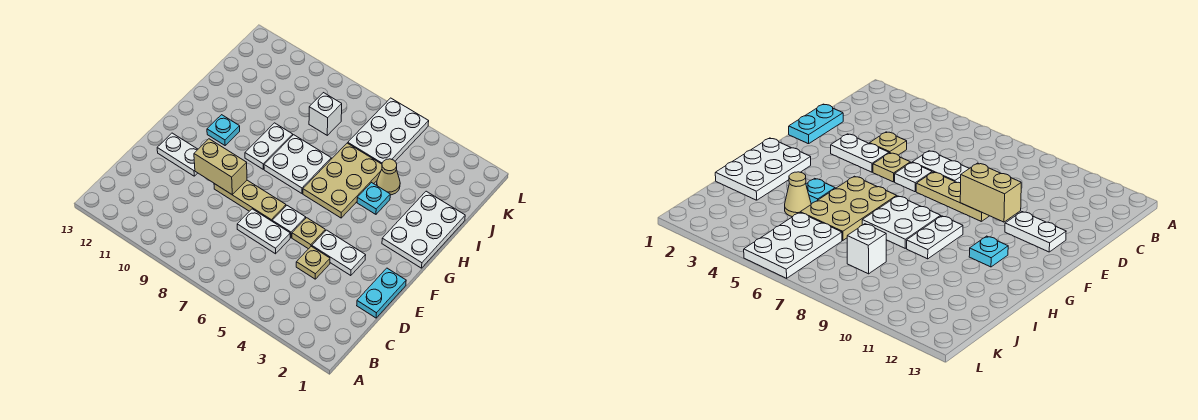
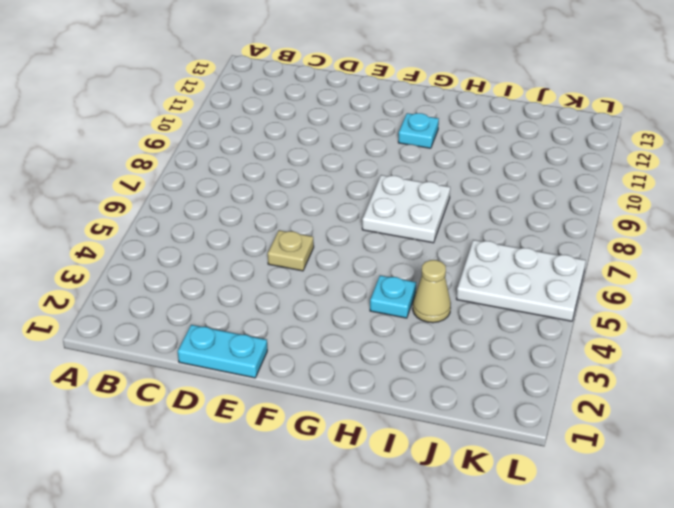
none -> tan 1x1 plate [296,246,330,279]
none -> white 1x2 plate [237,209,290,254]
none -> white 1x2 plate [312,230,366,276]

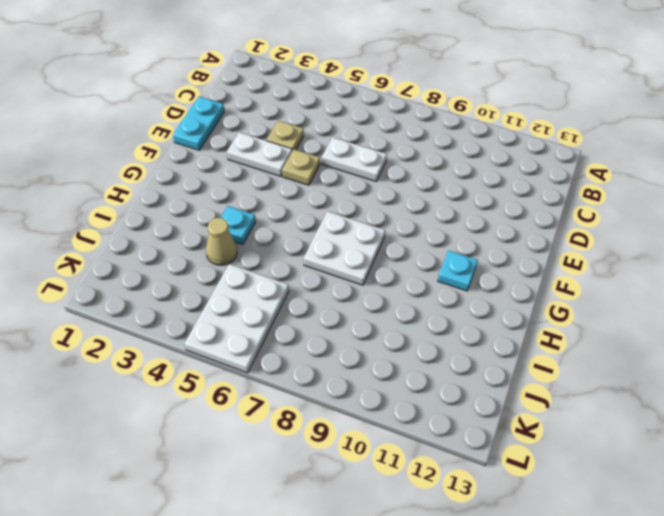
none -> white 1x1 plate [272,206,306,237]
none -> tan 1x3 plate [214,180,286,221]
none -> white 1x2 plate [157,133,198,176]

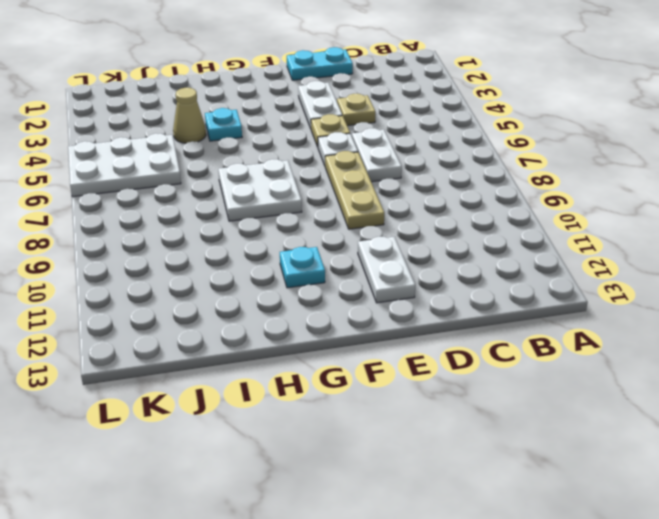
none -> white 2x3 plate [382,191,465,268]
none -> tan 2x3 plate [303,143,382,218]
none -> white 1x2 plate [245,123,293,169]

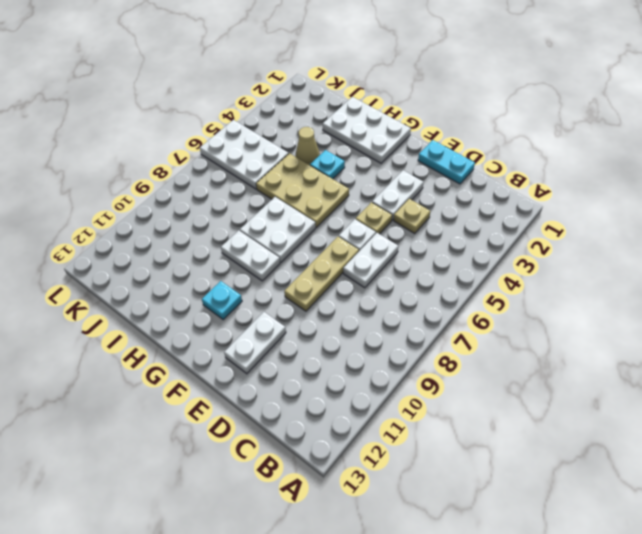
none -> white 1x1 brick [309,93,342,135]
none -> tan 1x2 brick [194,139,247,194]

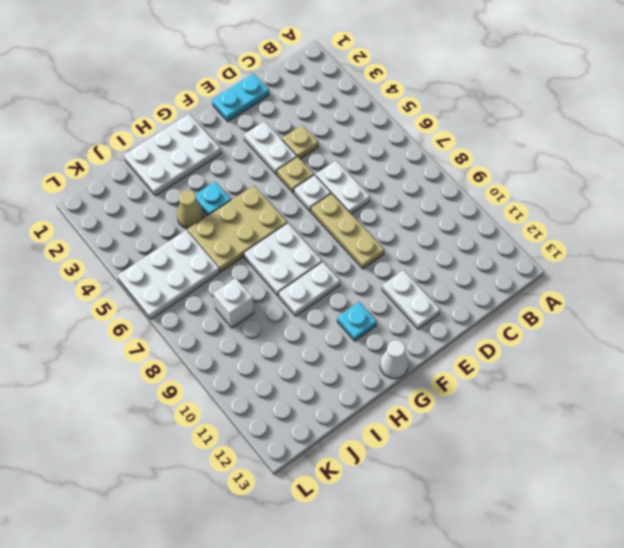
white 1x1 cone [380,340,408,379] -> none
none -> tan 1x2 brick [194,139,247,194]

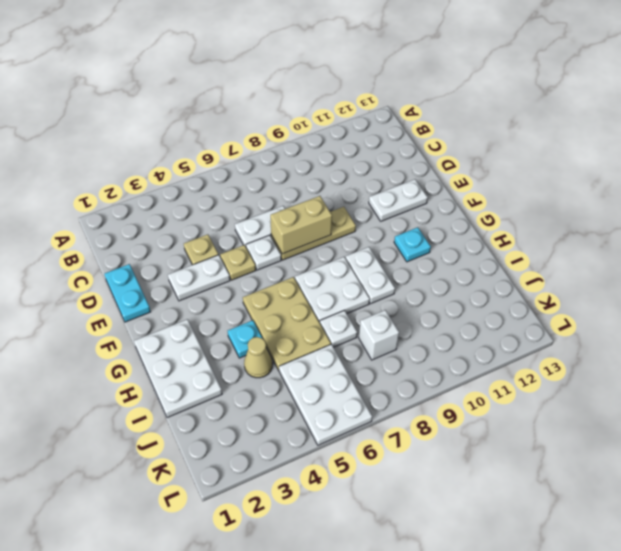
tan 1x2 brick [270,196,332,254] -> tan 1x2 brick moved to [194,139,247,194]
white 1x1 plate [320,310,357,347] -> none

